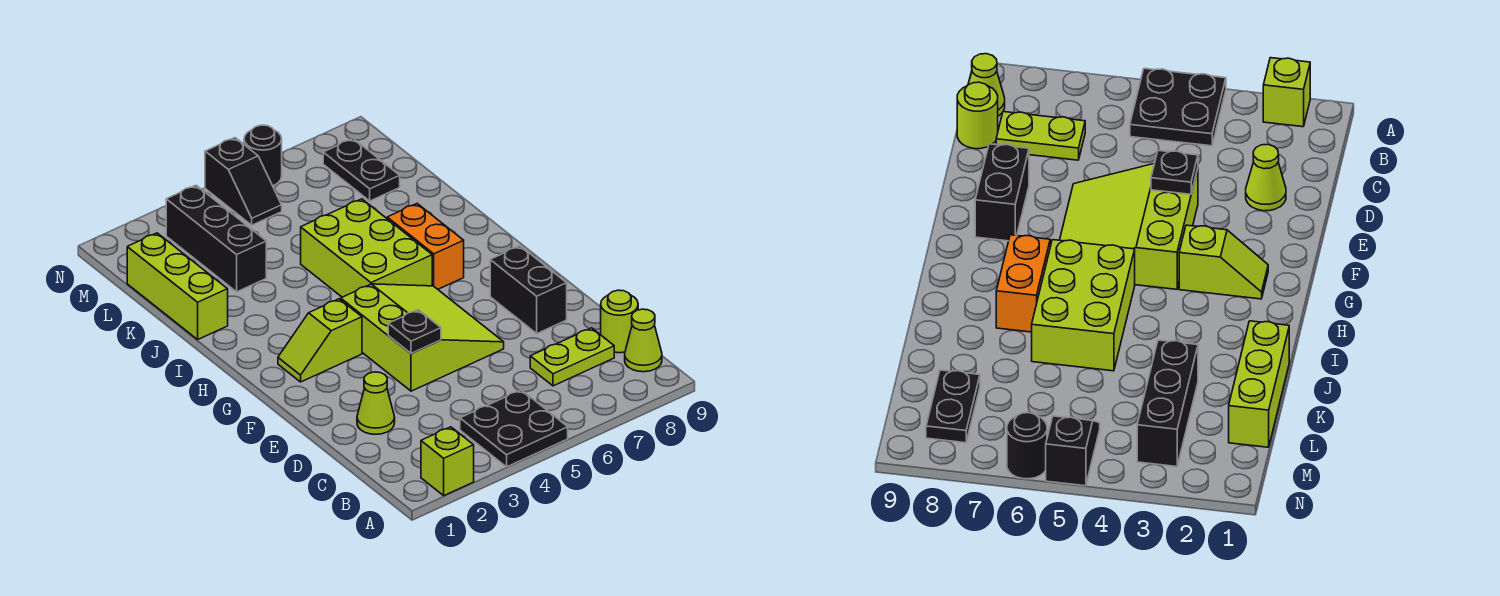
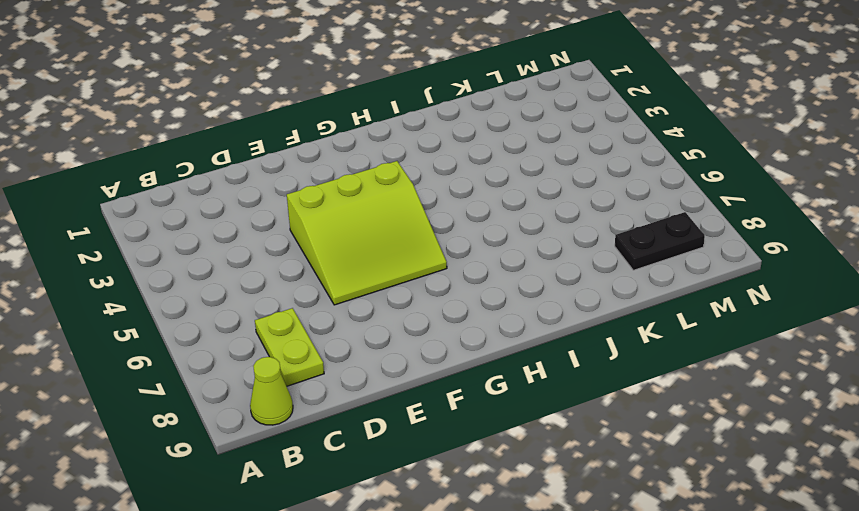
none -> lime 1x1 brick [421,427,474,495]
none -> black 2x2 plate [460,390,568,467]
none -> lime 1x1 round brick [601,290,638,353]

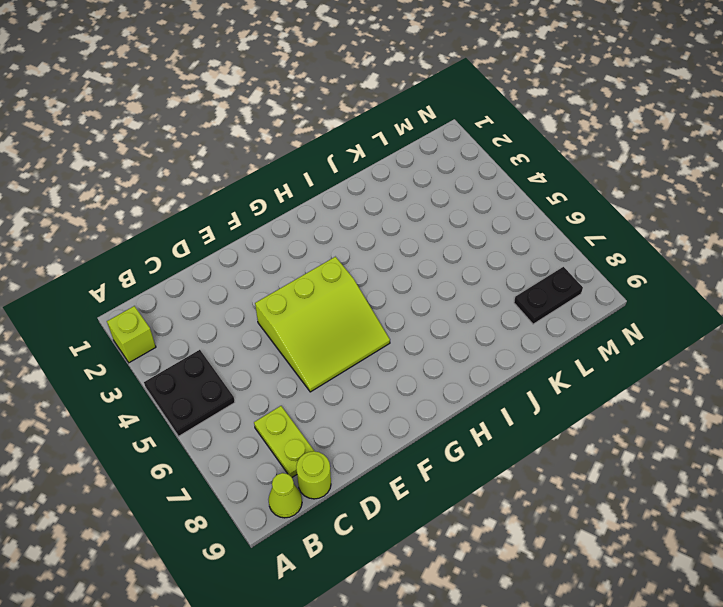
none -> lime 1x1 cone [357,372,395,434]
none -> black 1x2 brick [490,246,567,333]
none -> lime 1x2 slope [278,299,362,382]

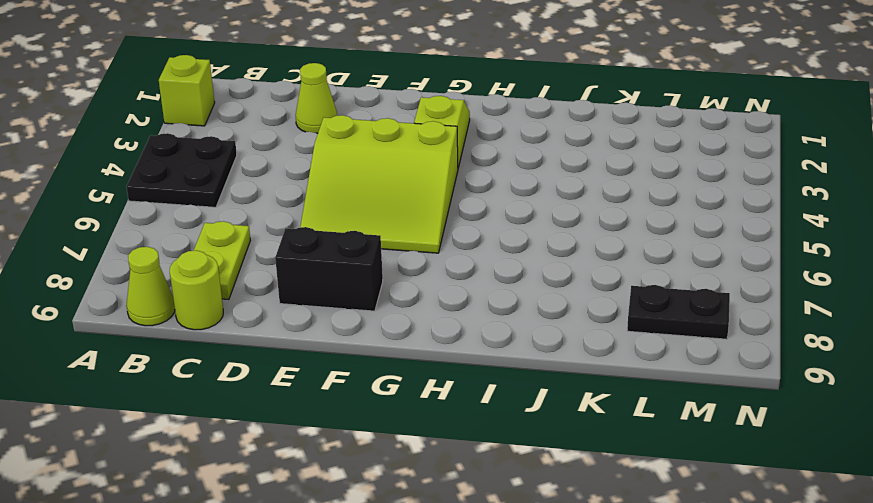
none -> lime 2x3 brick [301,199,432,297]
none -> orange 1x2 brick [387,204,464,289]
none -> lime 1x3 brick [127,233,228,339]

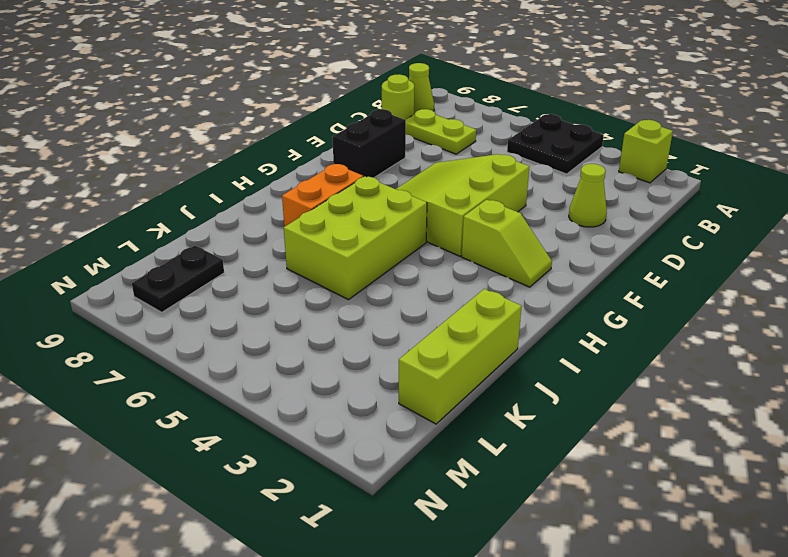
none -> black 1x3 brick [166,185,266,292]
none -> black 1x2 slope [205,138,282,225]
none -> black 1x1 round brick [244,125,282,186]

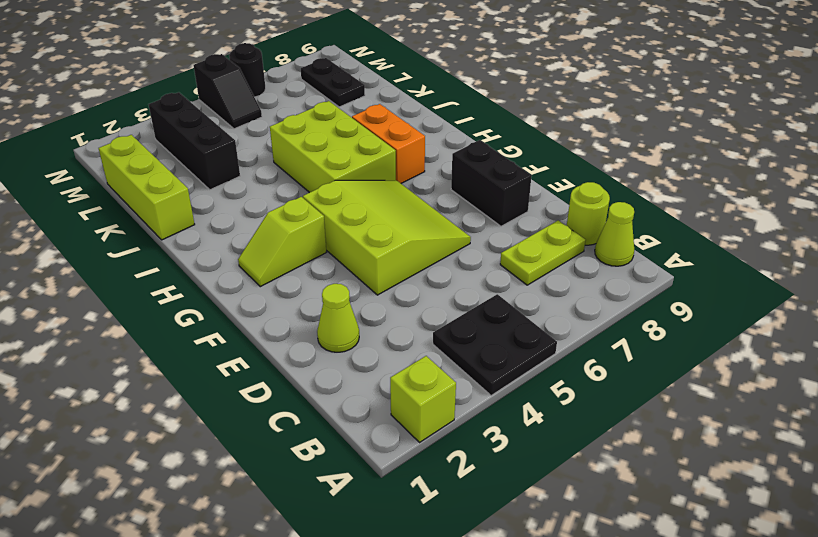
none -> black 1x1 plate [388,310,441,354]

